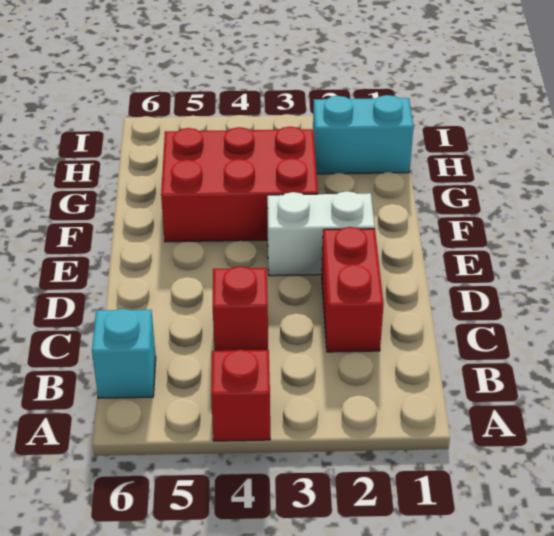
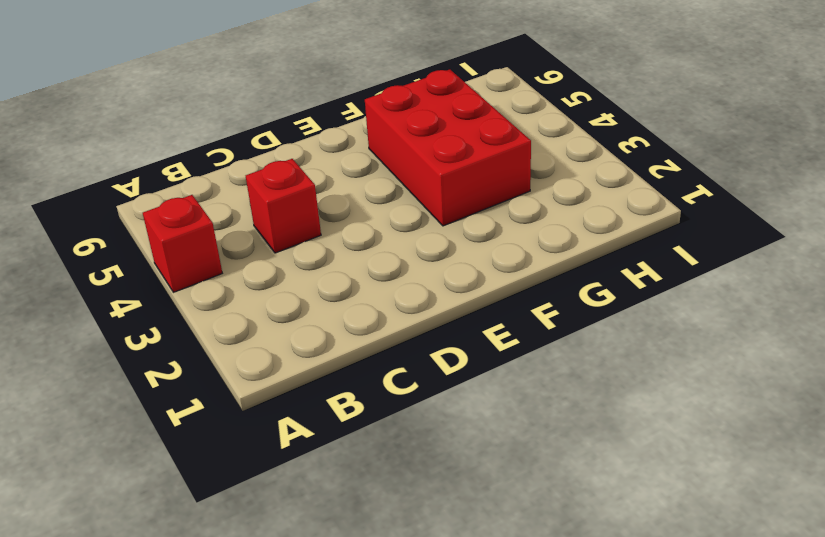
none -> cyan 1x1 brick [92,309,156,398]
none -> red 1x2 brick [322,227,384,352]

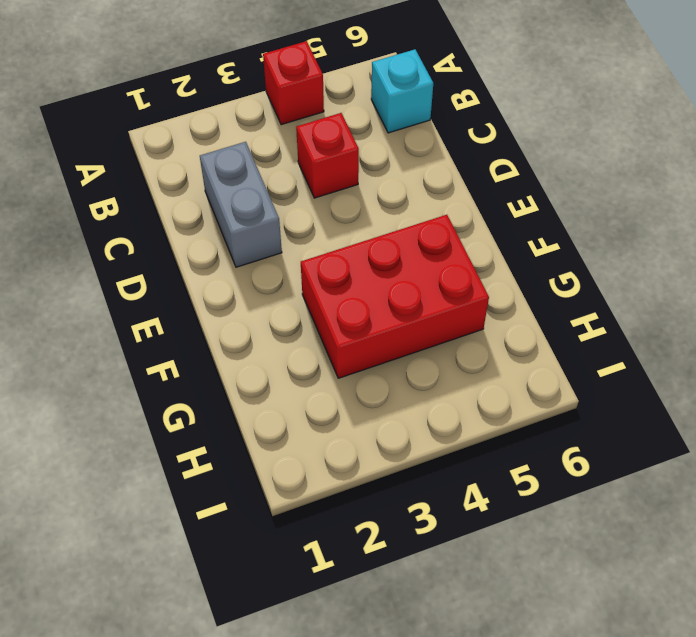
grey 1x2 brick [200,142,282,267] -> red 1x2 brick [322,227,384,352]
none -> white 1x2 brick [267,191,375,276]
none -> cyan 1x2 brick [313,95,413,174]

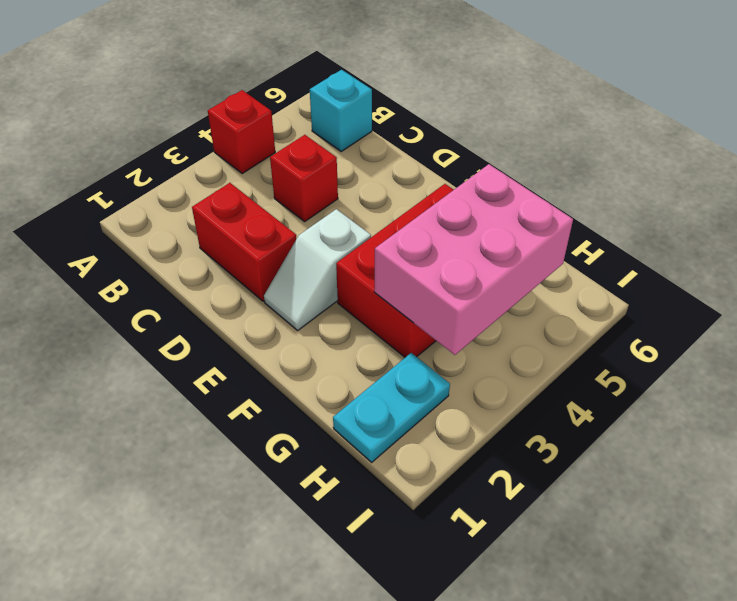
white 1x2 slope [264,209,371,330] -> white 1x2 brick [267,191,375,276]
pink 2x3 brick [374,164,573,355] -> none
cyan 1x2 plate [333,353,450,462] -> cyan 1x2 brick [313,95,413,174]

